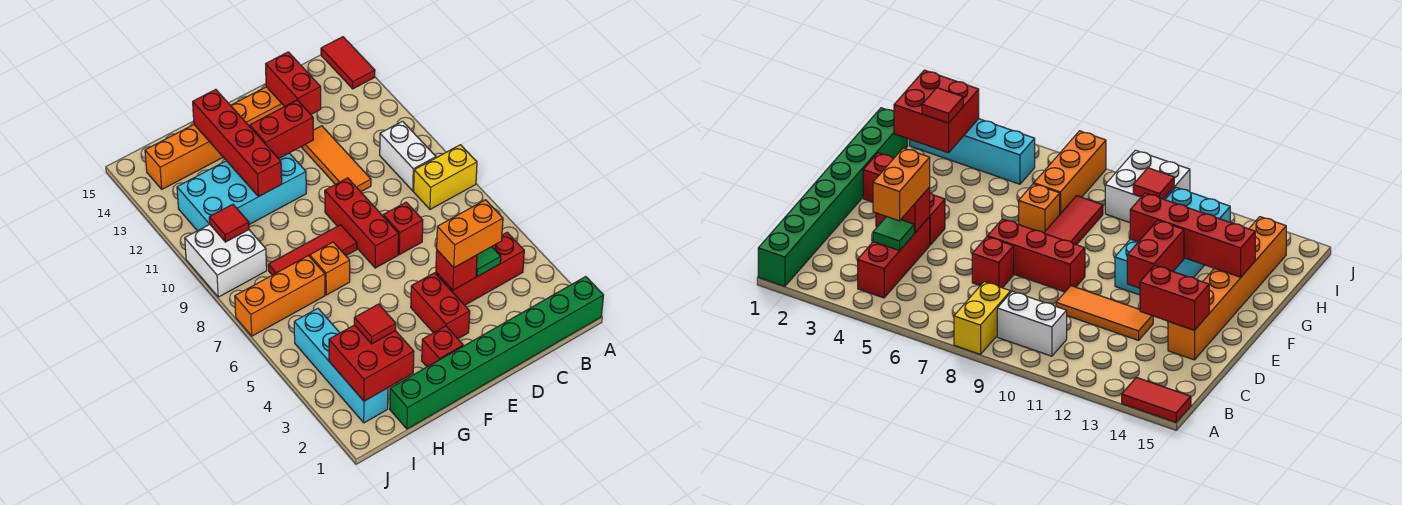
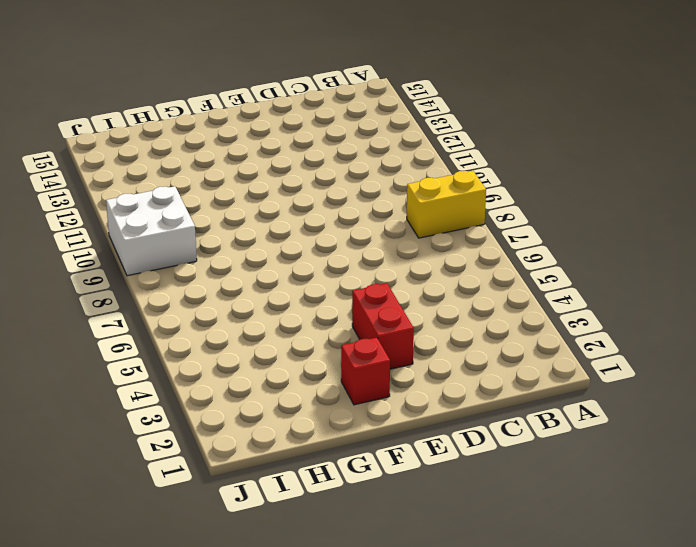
none -> green 1x8 brick [390,277,604,429]
none -> red 1x2 tile [321,37,375,89]
none -> red 1x3 brick [436,232,524,305]

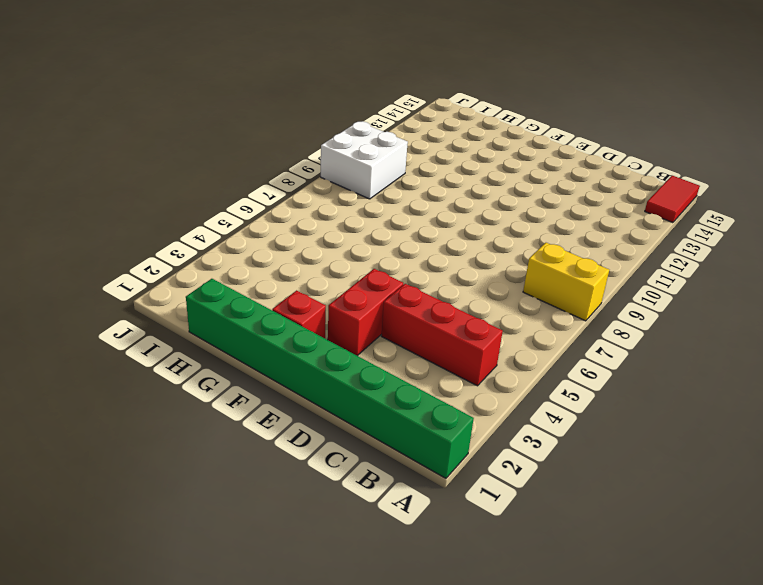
none -> white 1x2 brick [380,121,436,191]
none -> red 1x1 brick [383,202,423,255]
none -> orange 1x3 tile [301,126,371,192]

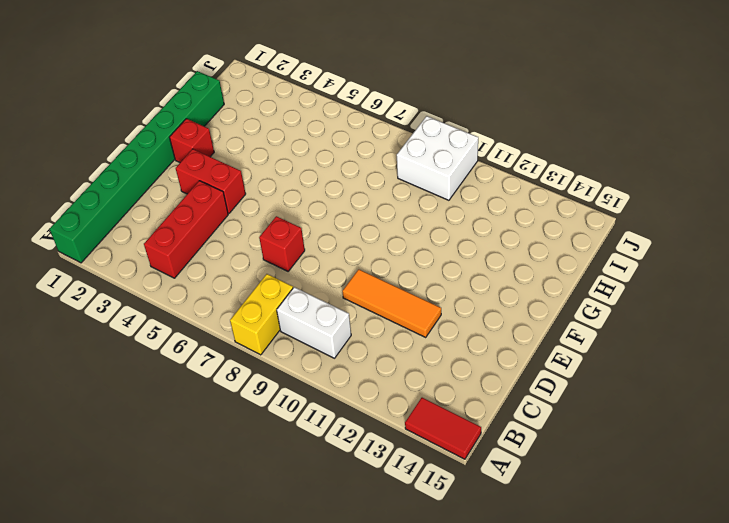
none -> orange 1x6 brick [145,87,284,189]
none -> red 1x3 brick [325,178,399,268]
none -> red 1x3 tile [268,225,357,275]

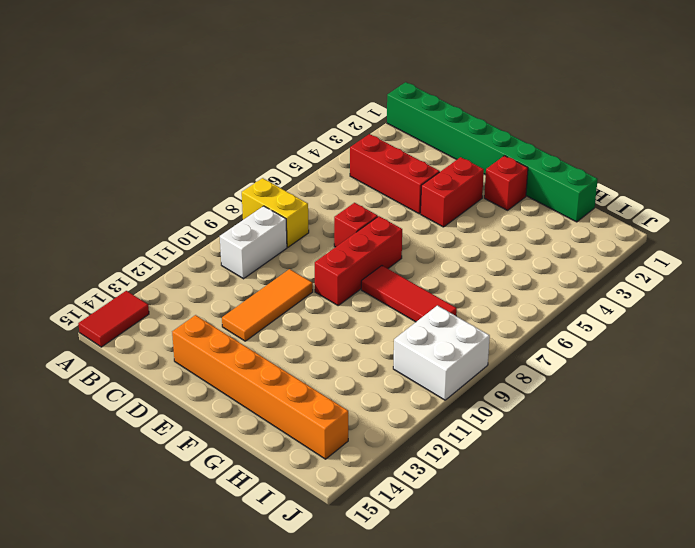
none -> cyan 2x4 brick [177,153,306,231]
none -> orange 1x1 brick [310,242,350,295]
none -> orange 1x3 brick [235,256,325,336]

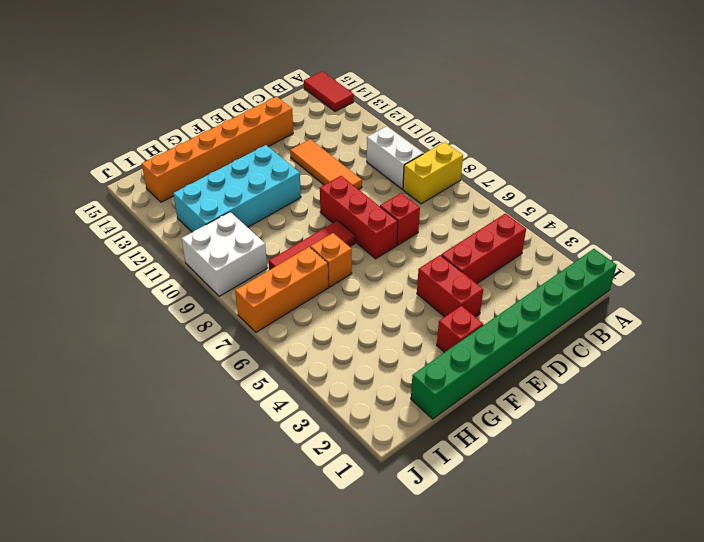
none -> cyan 1x4 brick [294,308,388,423]
none -> green 1x1 tile [476,247,501,277]
none -> red 1x1 brick [436,250,477,290]

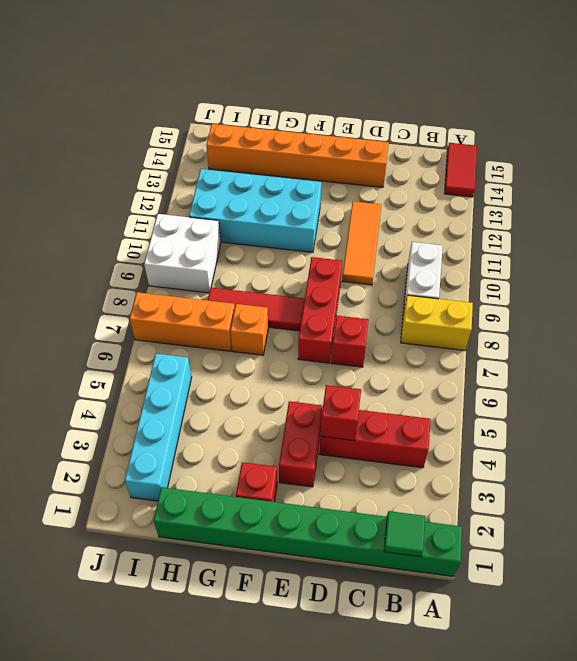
green 1x1 tile [384,511,425,557] -> green 1x1 tile moved to [476,247,501,277]
none -> red 1x2 brick [266,52,321,114]
none -> red 1x2 brick [250,100,313,159]
none -> red 1x4 brick [193,89,282,197]

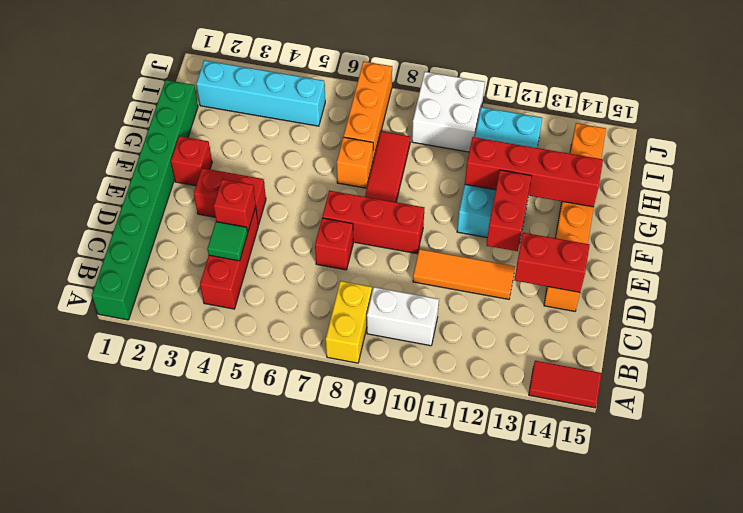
none -> red 2x2 brick [329,325,414,401]
none -> red 1x1 tile [209,204,249,242]
none -> orange 1x2 brick [437,200,503,267]

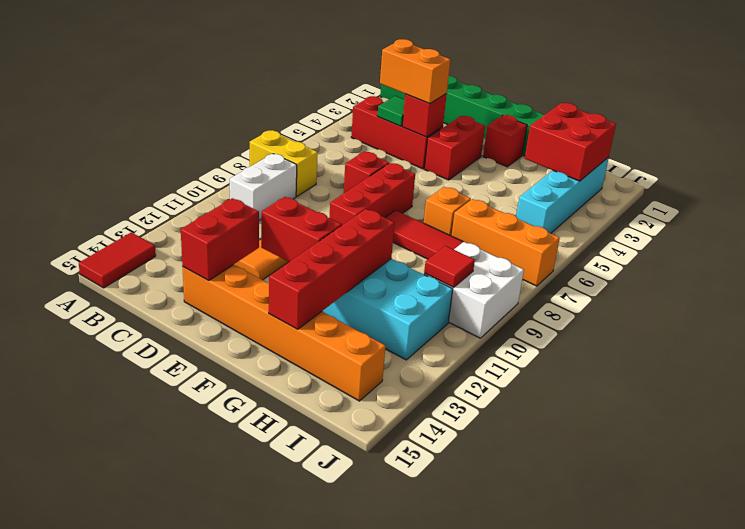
none -> red 1x1 tile [354,304,396,344]

